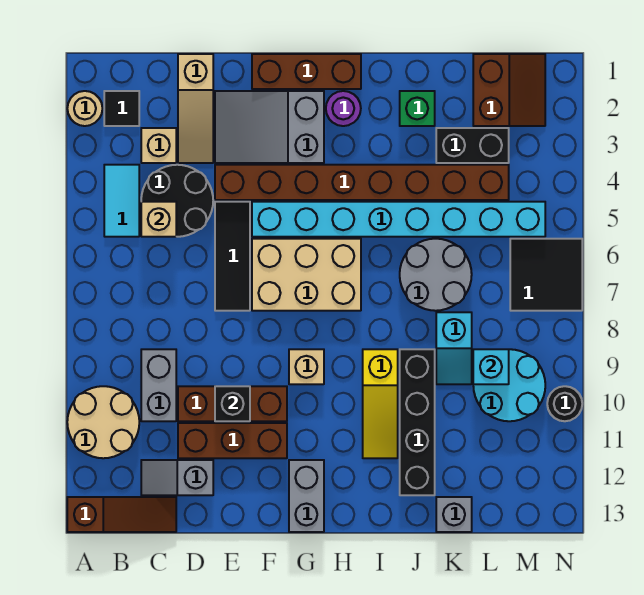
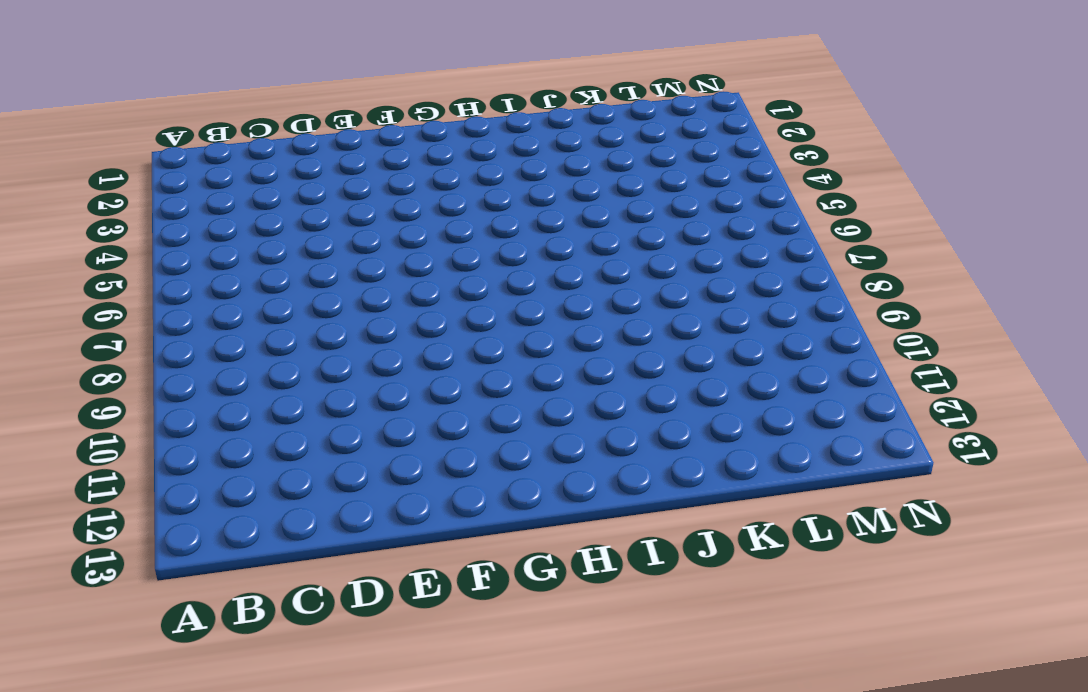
none -> tan 1x1 round brick [67,91,102,126]
none -> tan 2x2 round brick [67,386,139,458]
none -> brown 1x3 slope [67,497,176,532]
none -> black 1x1 tile [104,91,139,126]

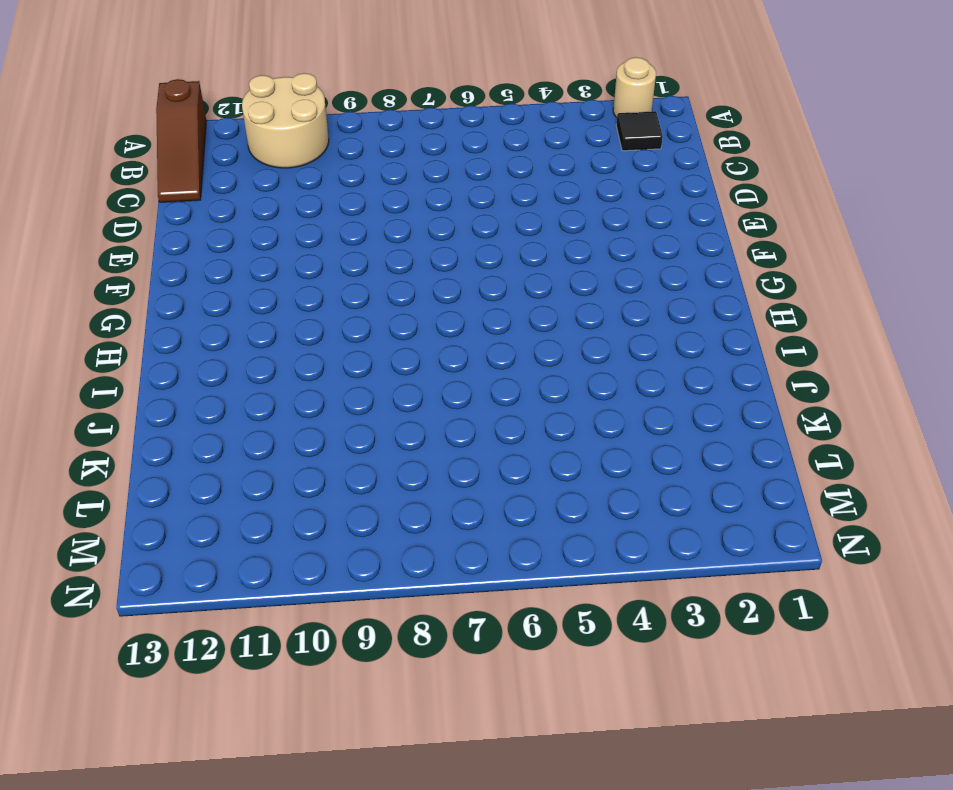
none -> cyan 1x2 tile [104,165,139,237]
none -> tan 1x1 brick [141,128,176,163]
none -> black 2x2 round brick [141,165,213,237]
none -> grey 1x2 brick [141,349,176,421]

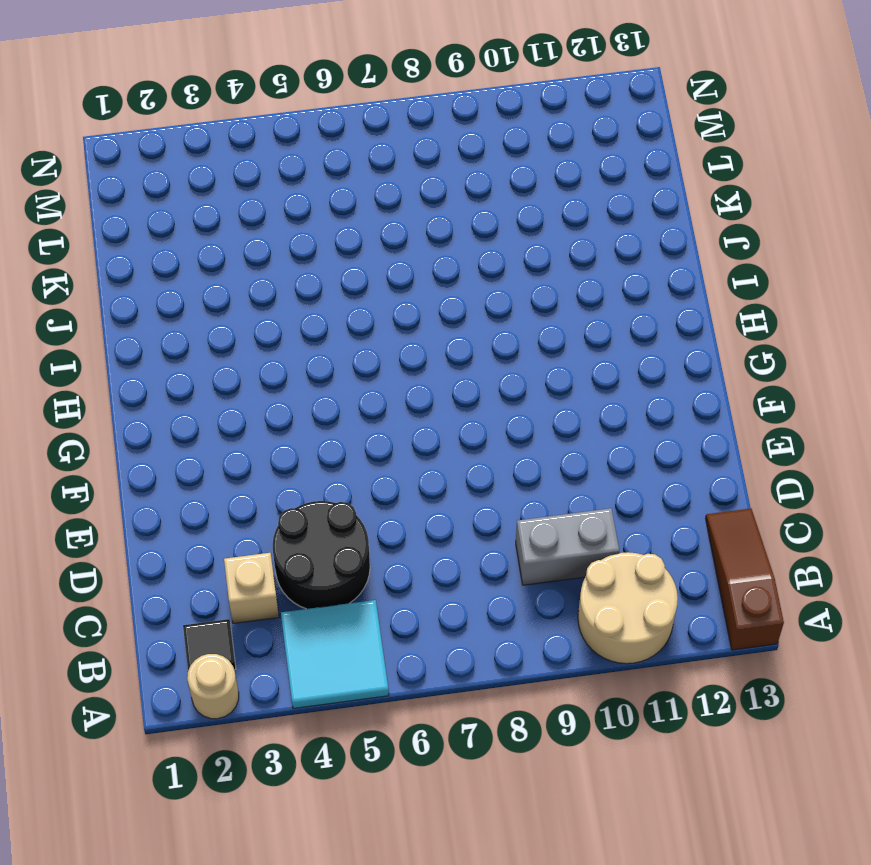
cyan 2x2 tile [281,600,389,709] -> cyan 1x2 tile [104,165,139,237]
none -> grey 1x2 slope [141,460,213,495]
none -> tan 1x3 slope [178,54,213,163]
none -> brown 1x3 brick [178,386,287,421]
none -> brown 1x3 brick [178,423,287,458]

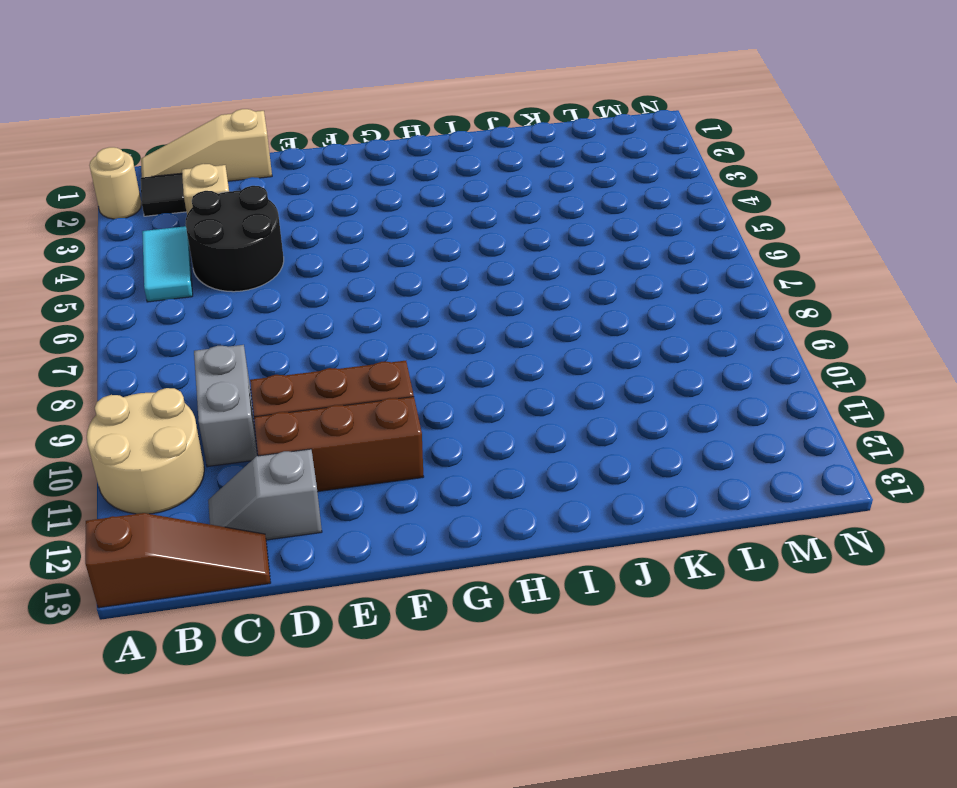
tan 1x3 slope [141,109,272,181] -> tan 1x3 slope turned to [178,54,213,163]
none -> grey 2x3 slope [215,91,324,163]
none -> brown 1x8 brick [215,165,509,200]
none -> black 1x3 tile [215,202,250,311]
none -> brown 1x3 brick [252,54,361,89]

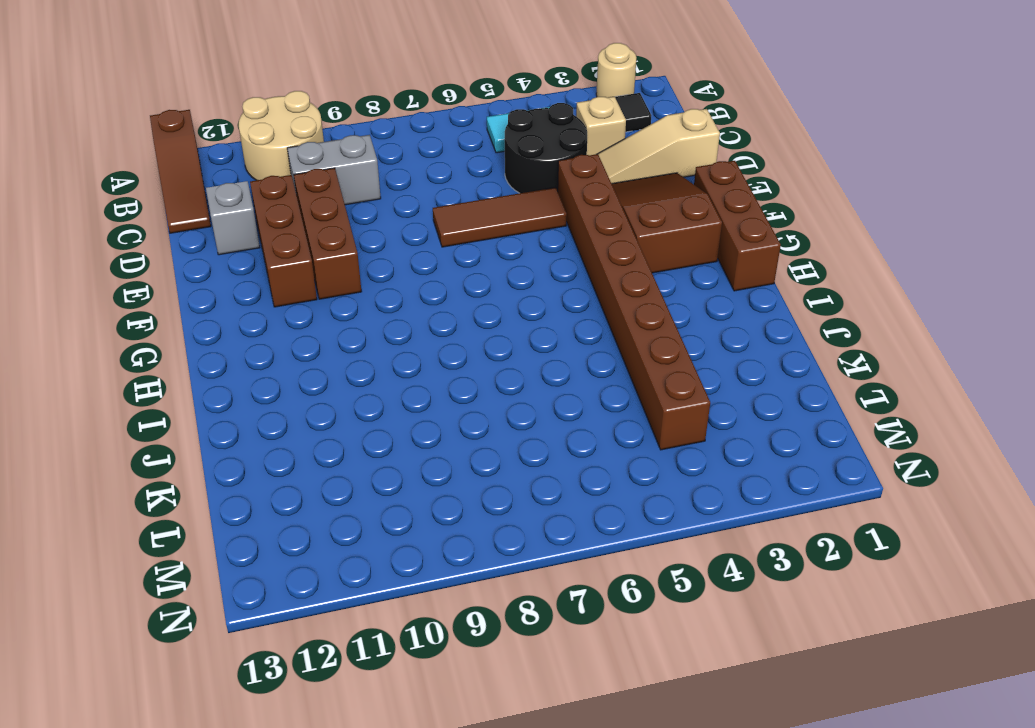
brown 2x3 slope [612,173,722,273] -> grey 2x3 slope [215,91,324,163]
brown 1x3 tile [433,188,567,247] -> black 1x3 tile [215,202,250,311]
none -> cyan 1x8 brick [252,202,545,237]
none -> tan 2x3 brick [252,239,361,311]
none -> tan 1x1 brick [289,349,324,384]
none -> grey 1x2 brick [289,460,324,532]

